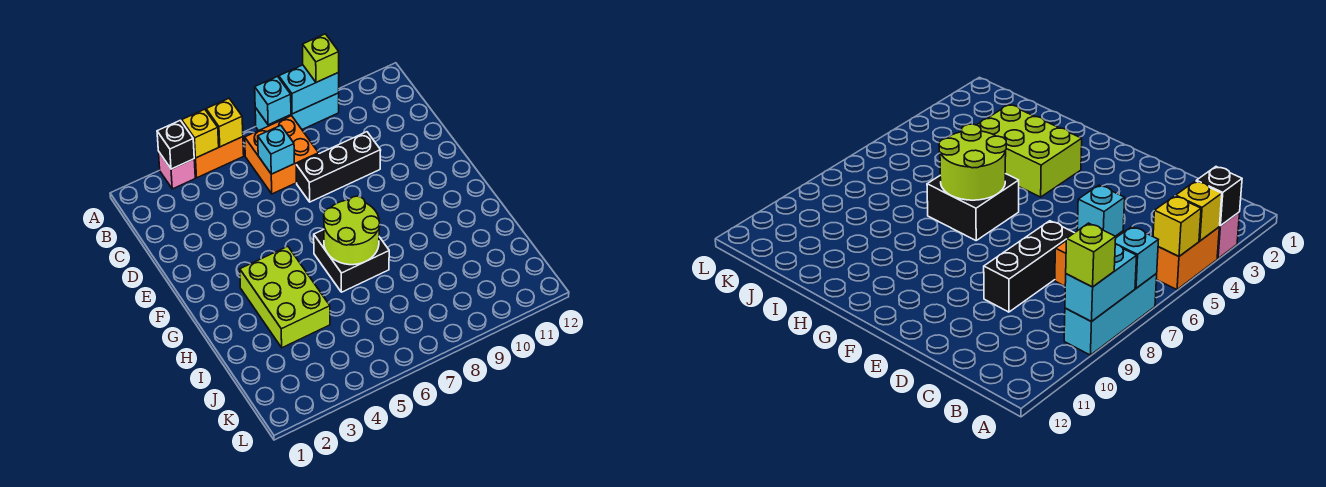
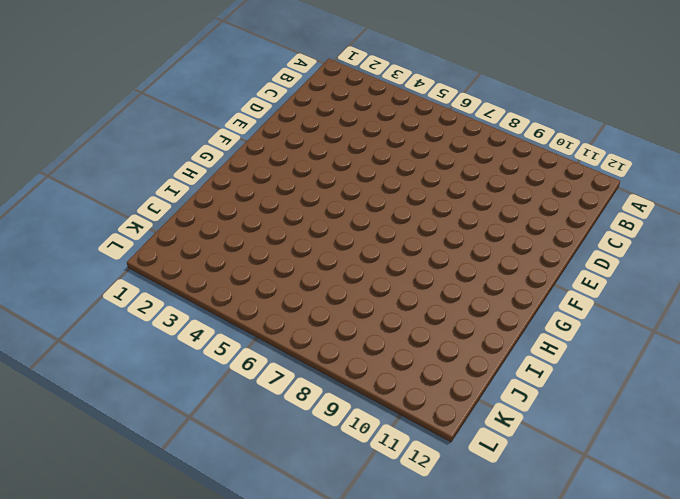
none -> pink 1x1 brick [158,151,195,189]
none -> orange 1x2 brick [194,137,244,178]
none -> cyan 1x3 brick [255,93,339,131]

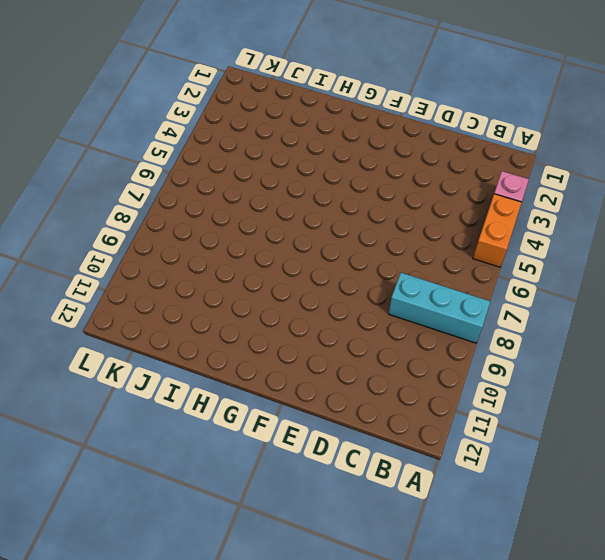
cyan 1x3 brick [389,273,490,343] -> cyan 1x3 brick turned to [255,93,339,131]
none -> orange 2x2 brick [245,116,319,194]
none -> black 1x3 brick [296,132,381,202]
none -> lime 2x3 brick [240,246,330,348]

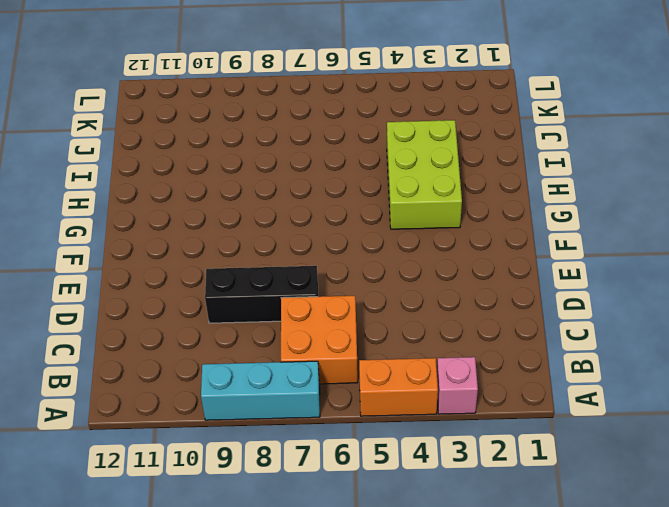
none -> black 2x2 brick [314,230,389,292]
none -> black 1x1 brick [157,120,194,169]
none -> yellow 1x1 brick [182,109,219,158]

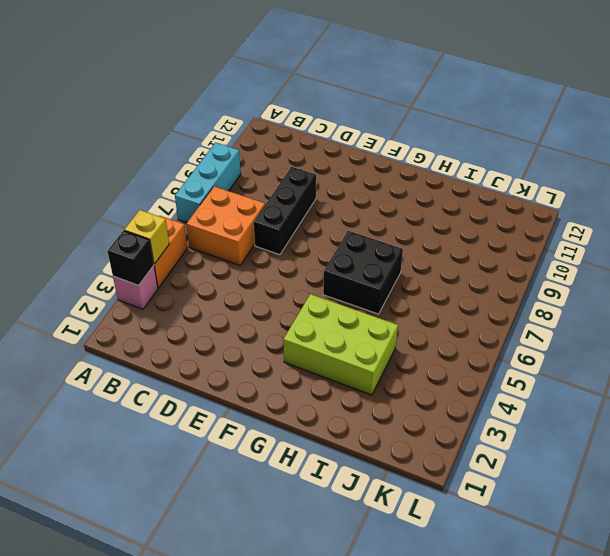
none -> yellow 1x1 brick [206,99,243,147]
none -> cyan 1x1 brick [255,77,291,125]
none -> cyan 1x2 brick [279,65,339,114]

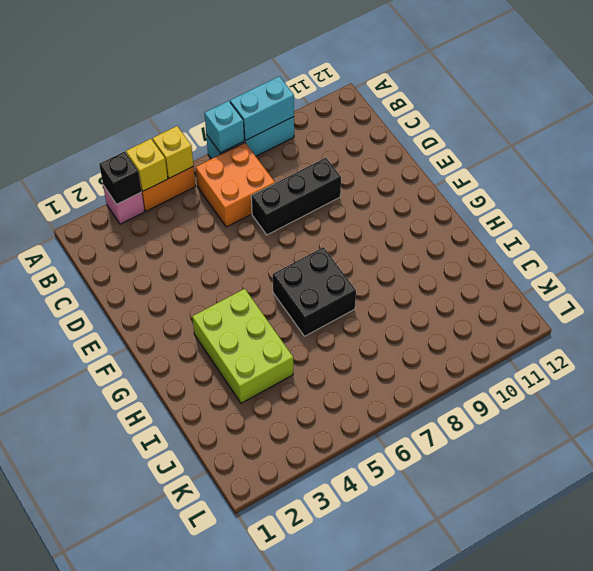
none -> cyan 1x1 brick [258,125,294,174]
none -> lime 2x2 round brick [324,196,380,265]
none -> lime 1x1 brick [303,34,339,82]

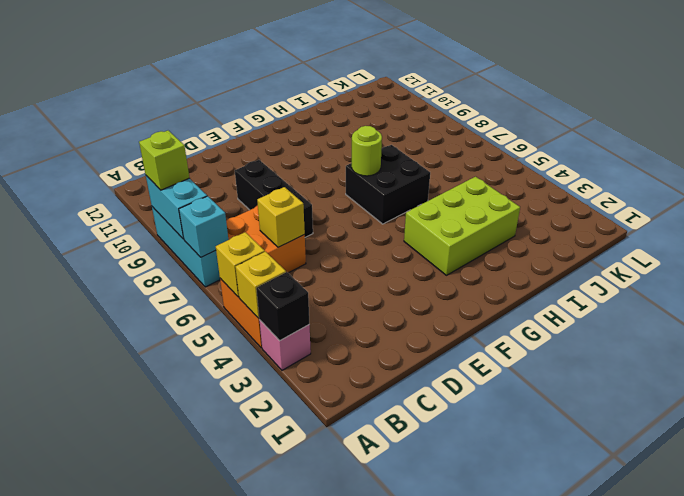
yellow 1x1 brick [257,187,305,247] -> cyan 1x1 brick [258,125,294,174]
lime 1x1 round brick [352,126,382,176] -> lime 2x2 round brick [324,196,380,265]

